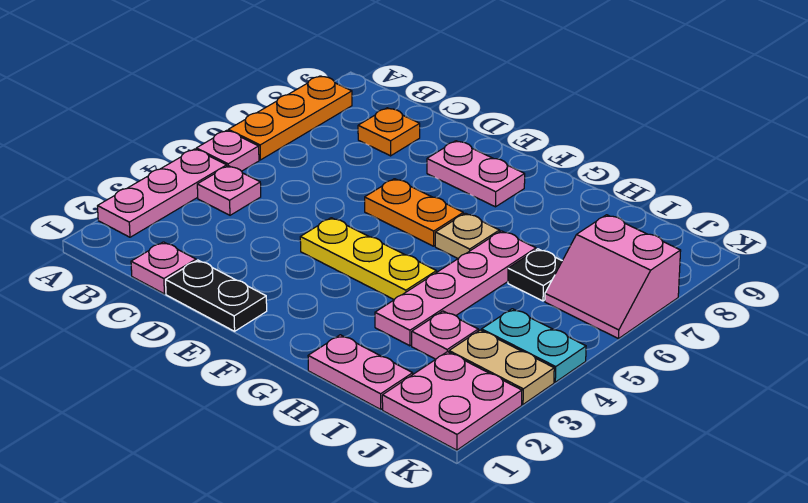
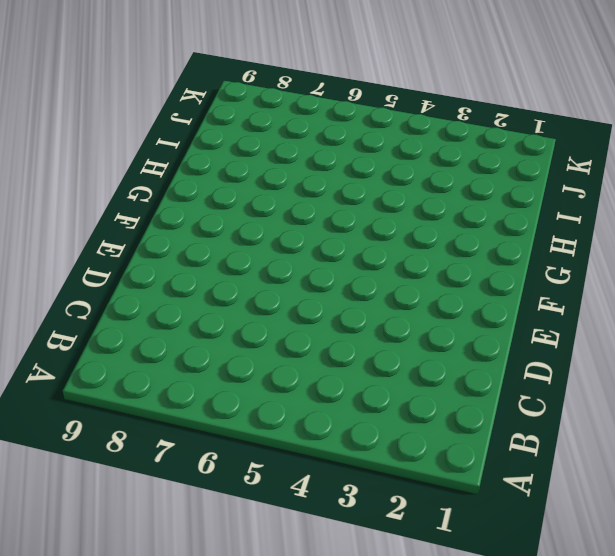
none -> pink 1x3 plate [98,149,227,237]
none -> pink 1x1 plate [196,130,259,171]
none -> orange 1x3 plate [228,76,352,160]

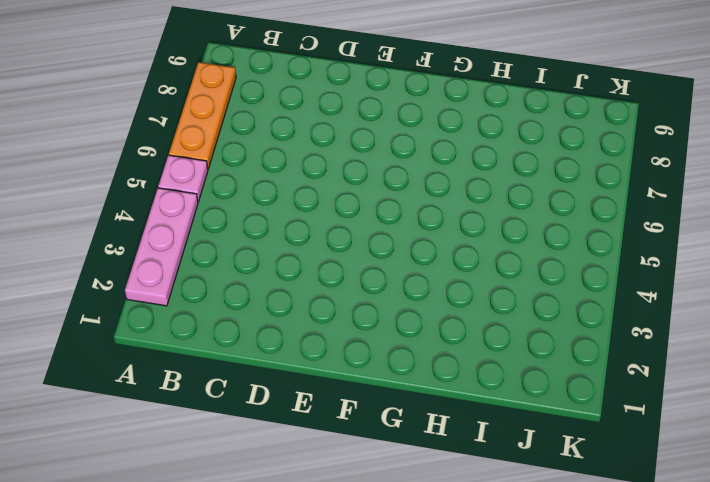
none -> pink 1x1 plate [197,166,261,215]
none -> pink 1x1 plate [131,242,196,294]
none -> orange 1x1 plate [358,108,420,156]

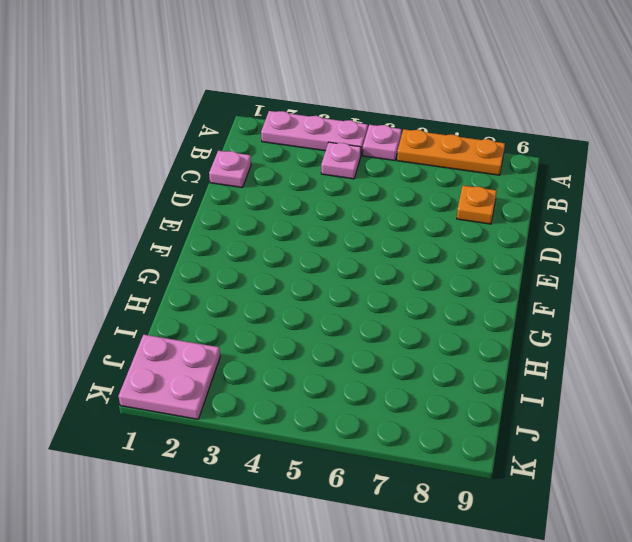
none -> black 1x2 plate [166,260,267,331]
none -> yellow 1x3 plate [300,218,437,299]
none -> orange 1x2 plate [365,179,463,246]

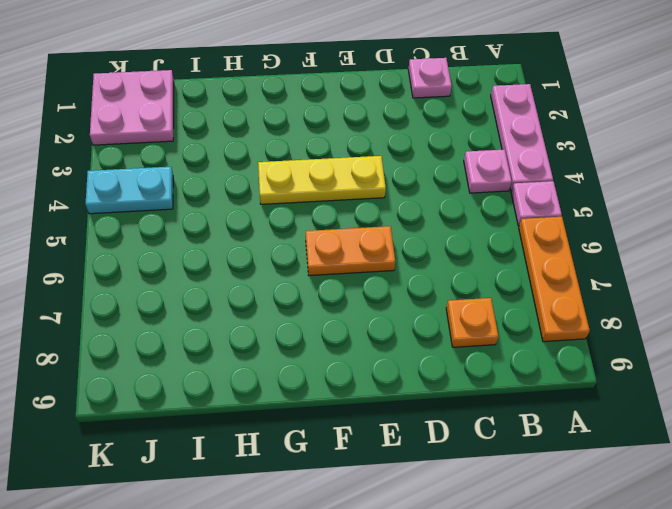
none -> black 1x2 plate [166,260,267,331]
none -> pink 1x2 plate [427,141,525,207]
none -> tan 1x1 plate [435,213,499,258]

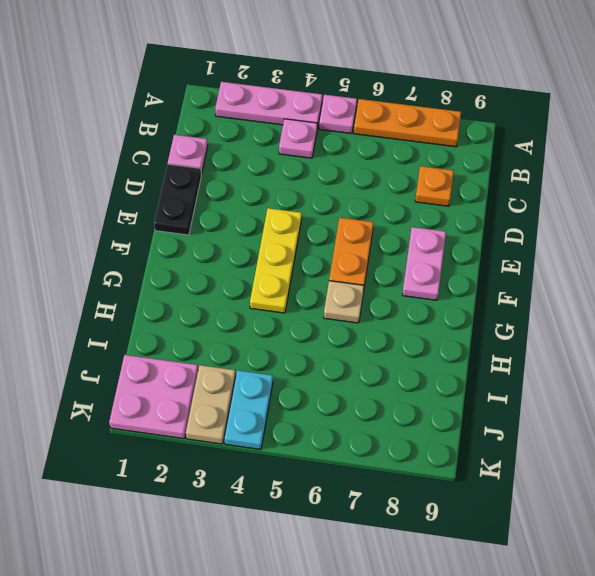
none -> pink 1x2 plate [308,335,413,409]
none -> pink 1x4 plate [375,231,536,346]
none -> pink 1x1 plate [412,311,478,359]

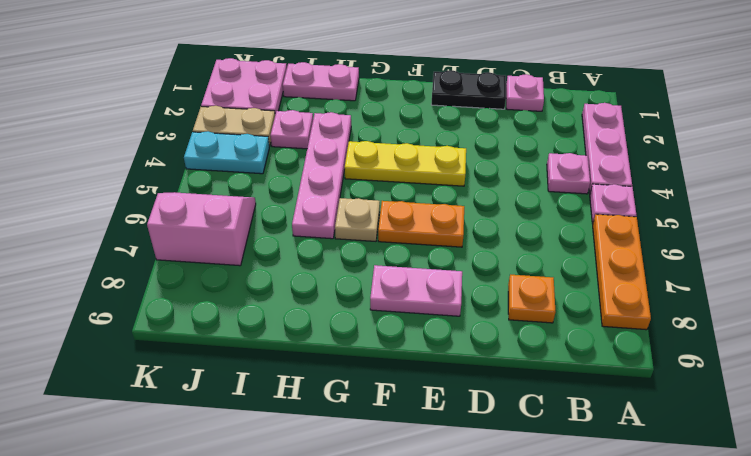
none -> black 1x1 plate [508,249,562,301]

